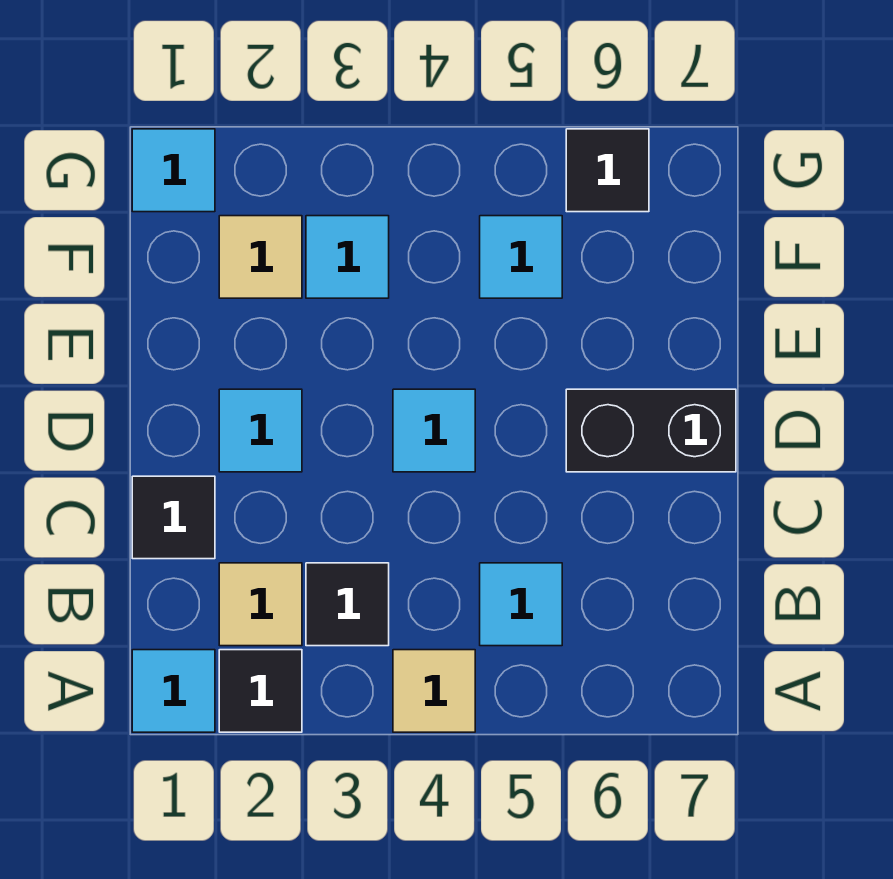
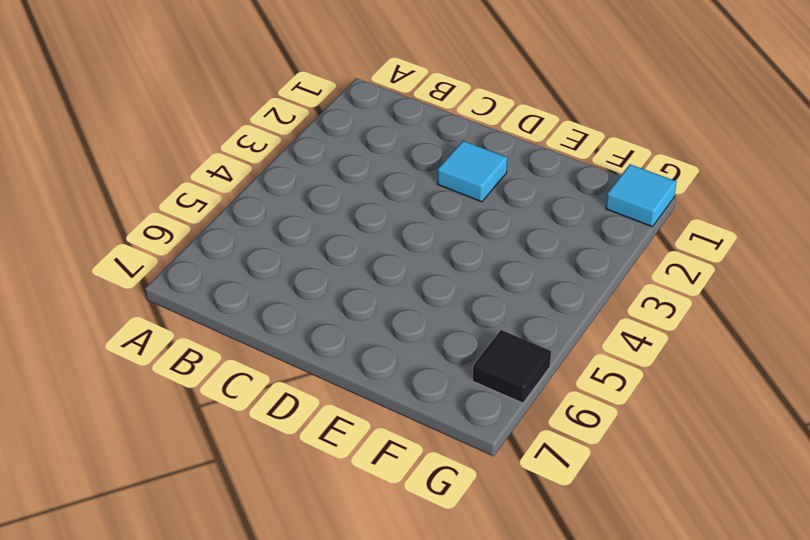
none -> cyan 1x1 tile [132,650,215,732]
none -> black 1x1 tile [219,650,302,732]
none -> tan 1x1 tile [393,650,475,732]

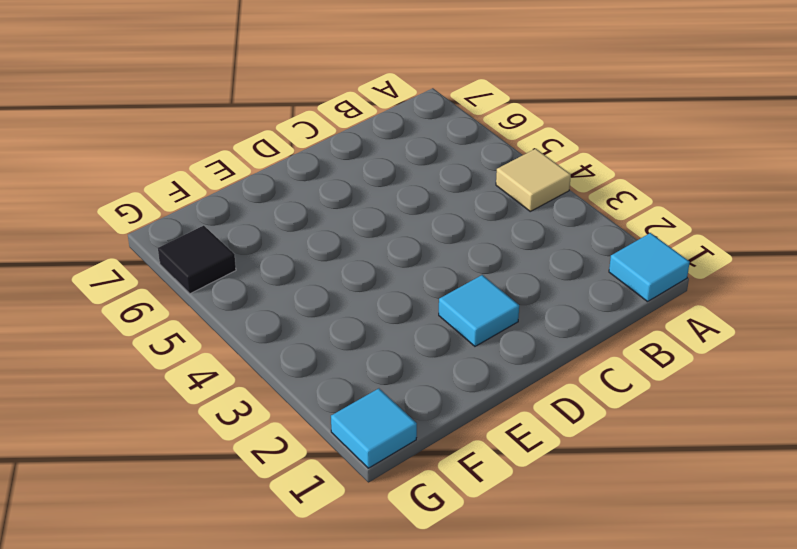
none -> black 1x1 tile [219,650,302,732]
none -> tan 1x1 tile [219,563,302,646]
none -> black 1x1 tile [306,563,389,646]

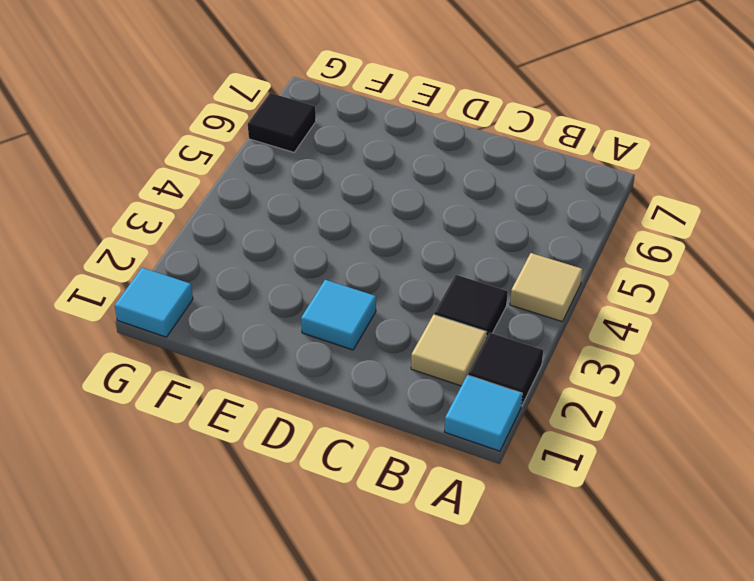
none -> cyan 1x1 tile [480,563,562,646]
none -> black 1x1 tile [132,476,215,559]
none -> cyan 1x1 tile [393,389,475,472]

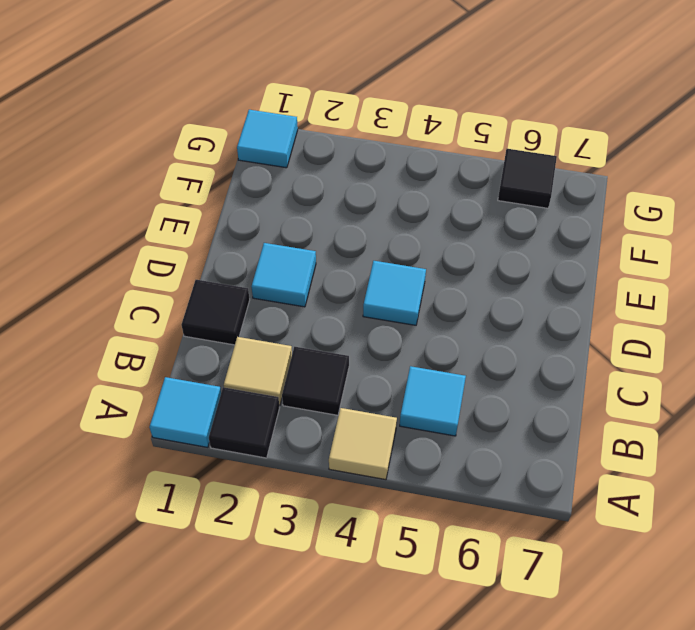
none -> black 1x2 brick [566,389,736,472]
none -> tan 1x1 tile [219,216,302,298]
none -> cyan 1x1 tile [306,216,389,298]

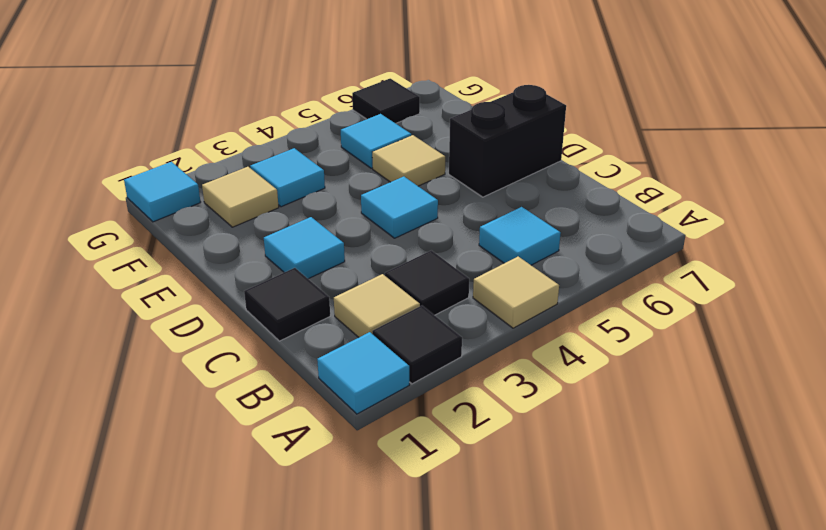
tan 1x1 tile [372,135,445,186] -> none

